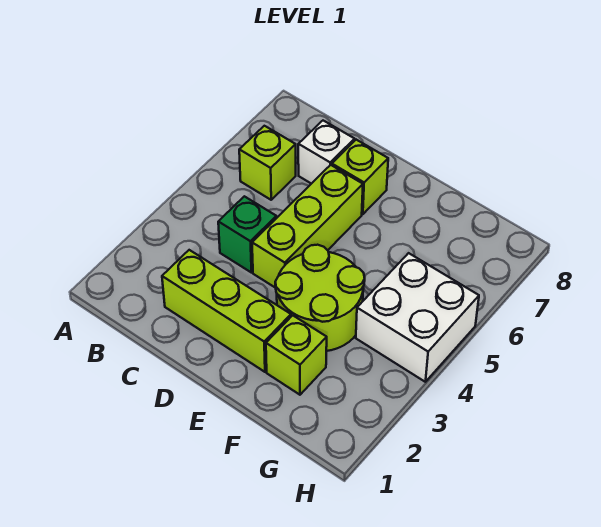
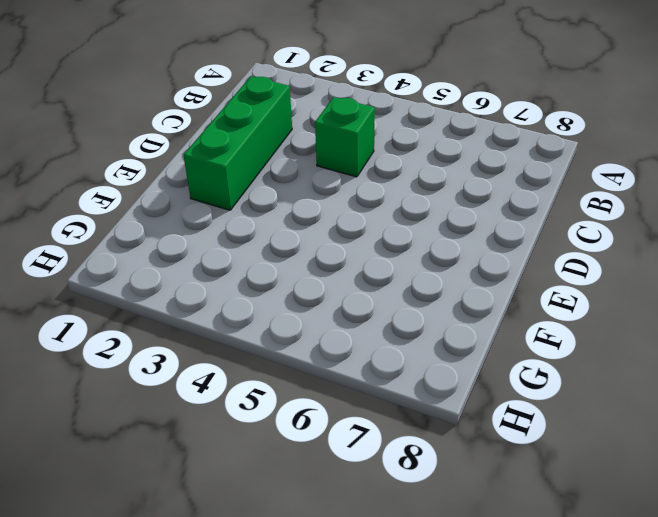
green 1x3 brick [184,76,292,210] -> lime 1x3 brick [162,250,291,372]
none -> lime 1x1 brick [239,126,296,200]
none -> white 1x1 brick [298,121,355,184]

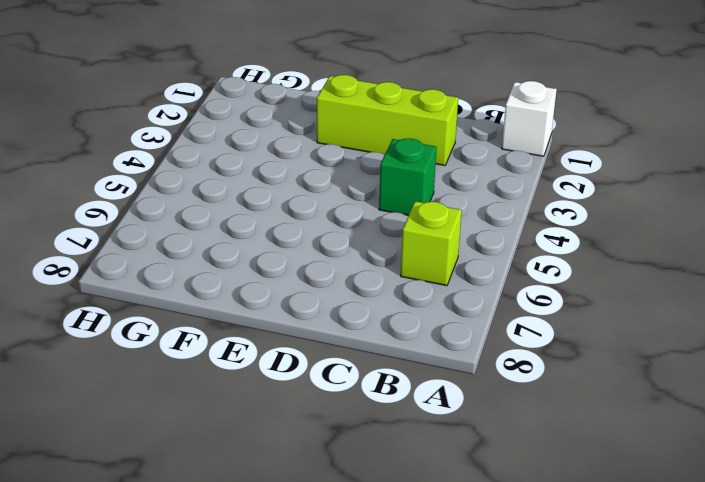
white 1x1 brick [502,81,557,156] -> white 1x1 brick moved to [298,121,355,184]
none -> lime 1x3 brick [252,165,363,288]
none -> lime 1x1 brick [332,140,388,214]

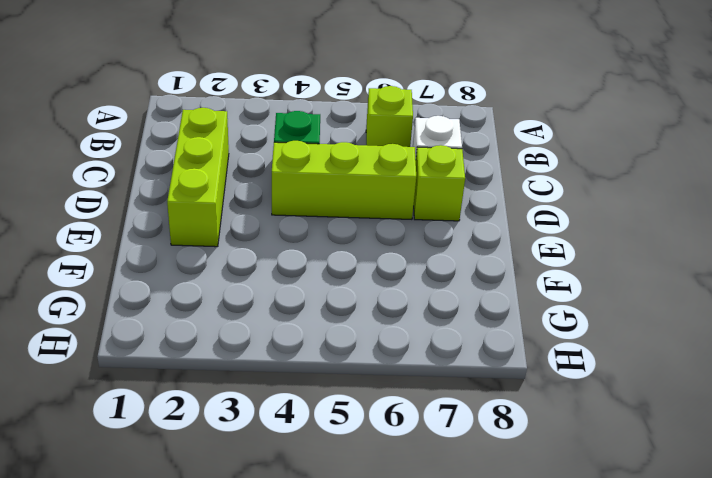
none -> lime 2x2 round brick [275,245,365,351]
none -> lime 1x1 brick [266,315,327,395]

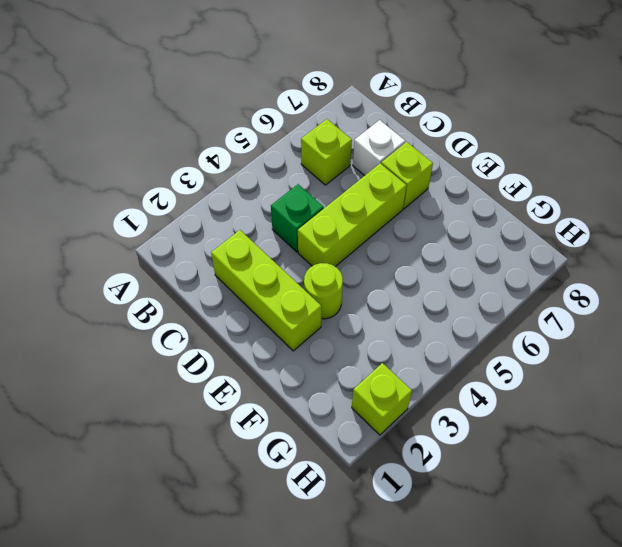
lime 1x1 round brick [304,263,343,319] -> lime 2x2 round brick [275,245,365,351]
lime 1x1 brick [352,363,412,435] -> lime 1x1 brick moved to [266,315,327,395]
none -> white 2x2 brick [356,253,479,382]

